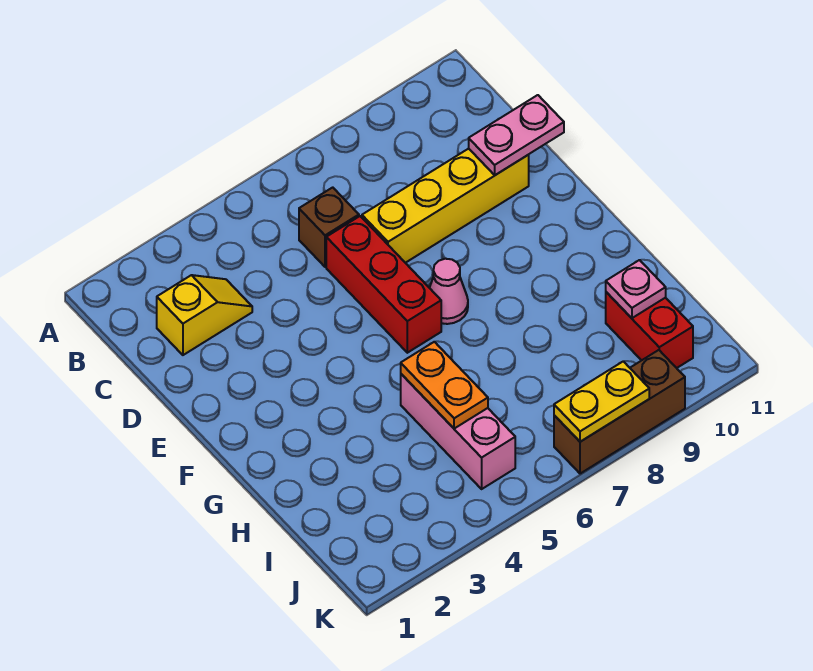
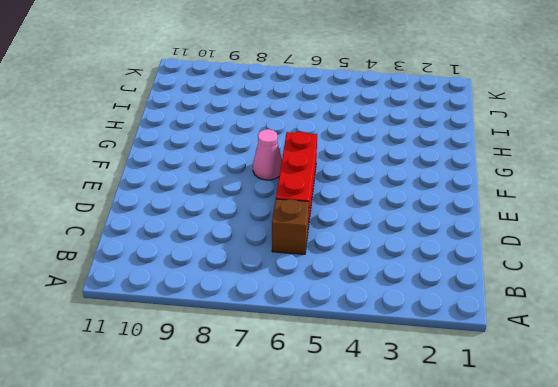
none -> yellow 1x2 slope [157,275,252,355]
none -> yellow 1x4 brick [362,149,529,263]
none -> pink 1x3 brick [401,374,515,489]

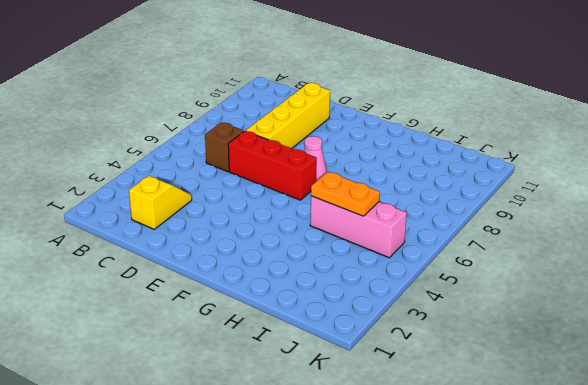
none -> red 1x2 brick [606,292,693,368]
none -> brown 1x3 brick [554,350,685,474]
none -> pink 1x2 plate [469,95,564,175]

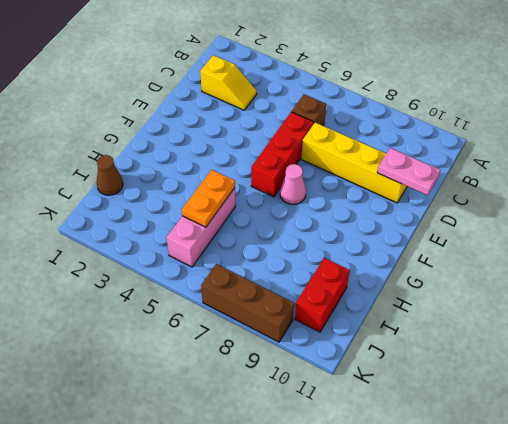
brown 1x1 cone [96,155,123,195] -> none
none -> pink 1x1 plate [606,260,666,318]
none -> yellow 1x2 plate [554,361,649,442]

